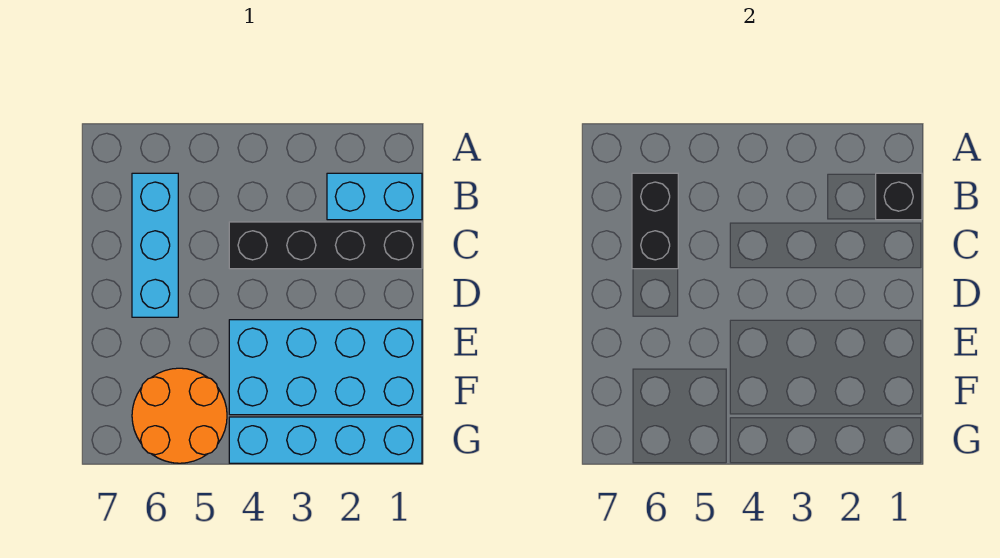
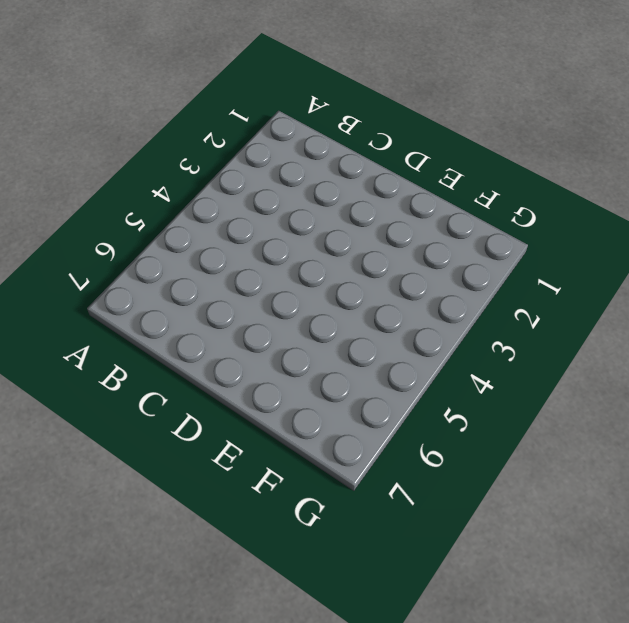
none -> cyan 1x2 brick [327,173,422,220]
none -> cyan 1x3 brick [132,173,178,317]

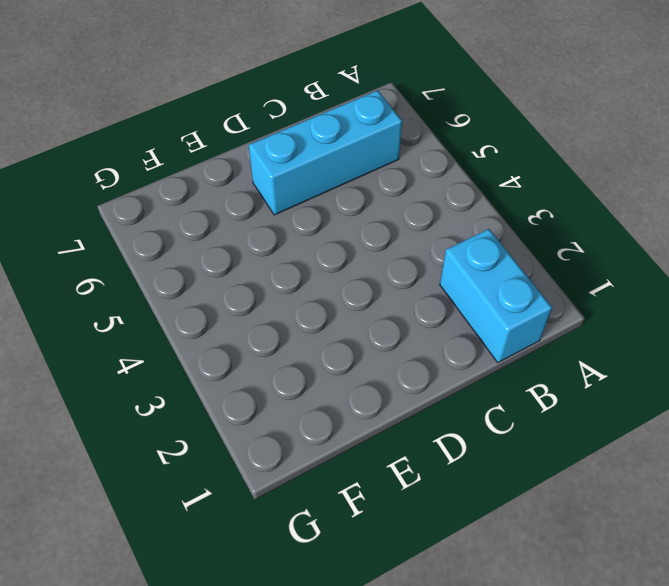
none -> black 1x4 brick [229,222,422,269]
none -> cyan 2x4 brick [229,320,422,415]

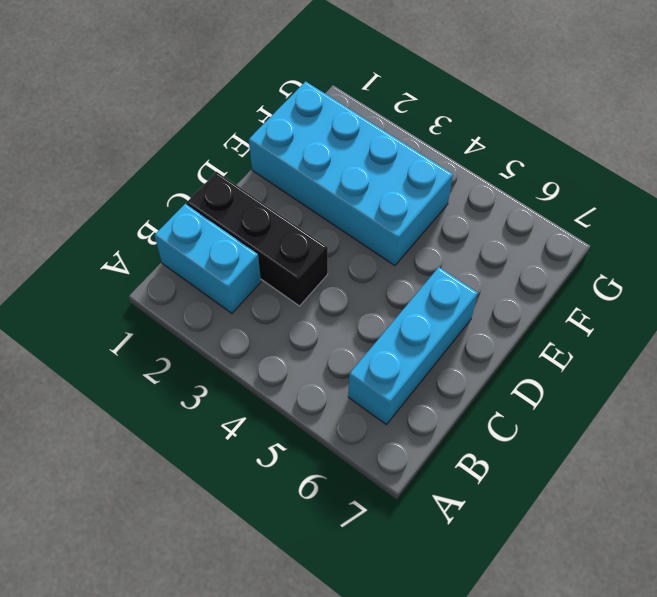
black 1x3 brick [187,172,328,306] -> black 1x4 brick [229,222,422,269]
none -> orange 2x2 round brick [132,368,227,463]
none -> cyan 1x4 brick [229,417,422,463]

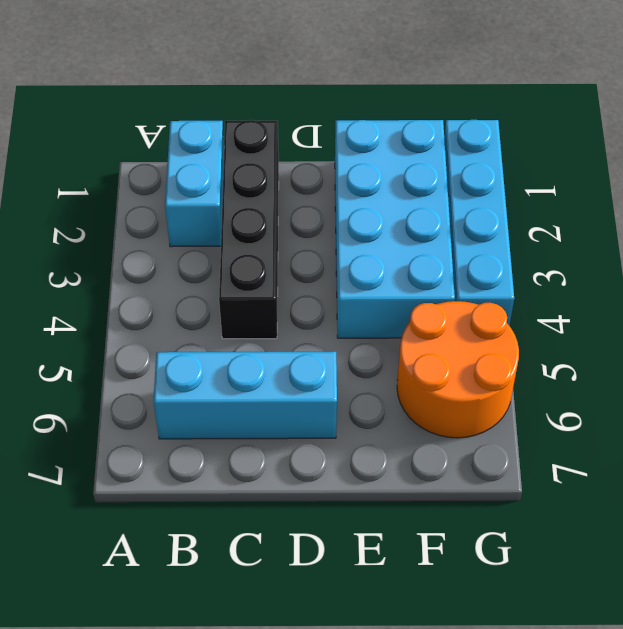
none -> black 1x1 brick [876,173,922,220]
none -> black 1x2 brick [632,173,678,269]

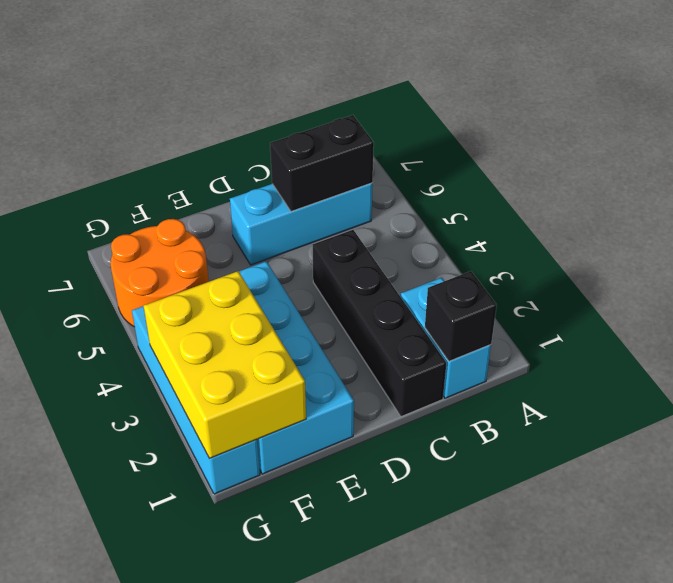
yellow 2x3 brick [144,271,306,459] -> none

